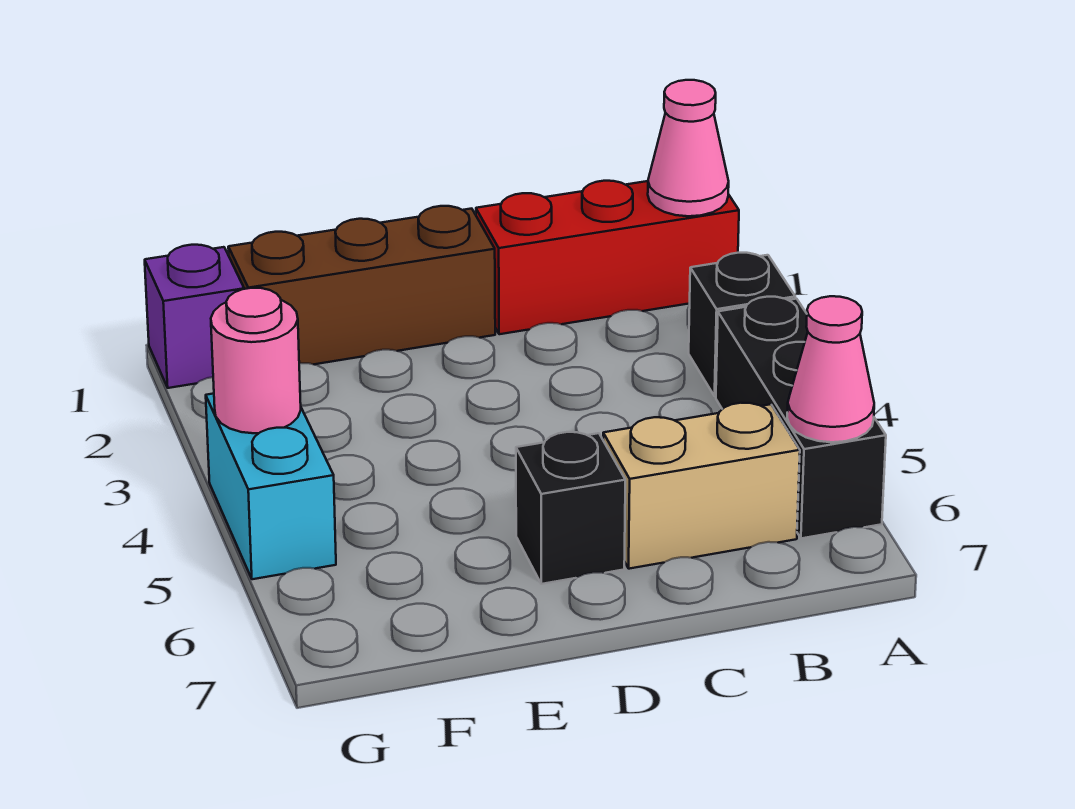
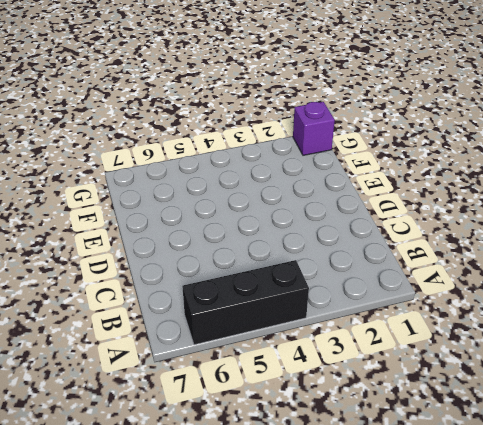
none -> red 1x3 brick [476,181,739,334]
none -> black 1x1 brick [689,253,795,396]

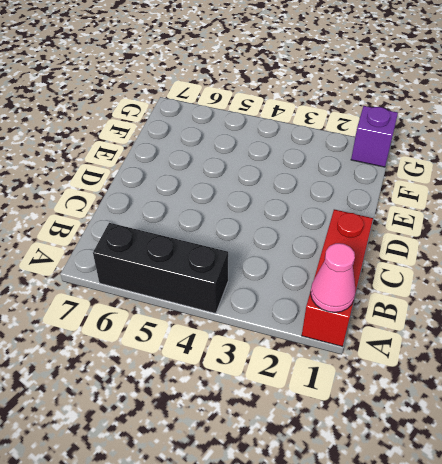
none -> black 1x1 brick [689,253,795,396]
none -> tan 1x2 brick [603,403,800,569]

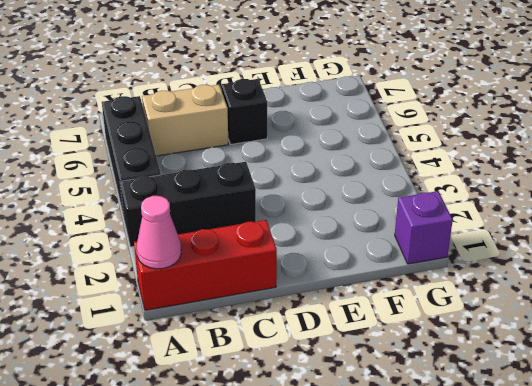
black 1x3 brick [120,162,256,247] -> black 1x1 brick [689,253,795,396]
none -> brown 1x3 brick [228,206,495,364]
none -> cyan 1x2 brick [206,394,336,579]

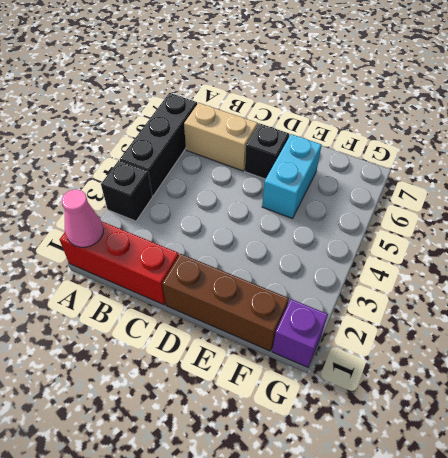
cyan 1x2 brick [262,134,322,218] -> cyan 1x2 brick moved to [206,394,336,579]
none -> pink 1x1 cone [787,296,874,442]
none -> pink 1x1 round brick [211,288,301,433]

